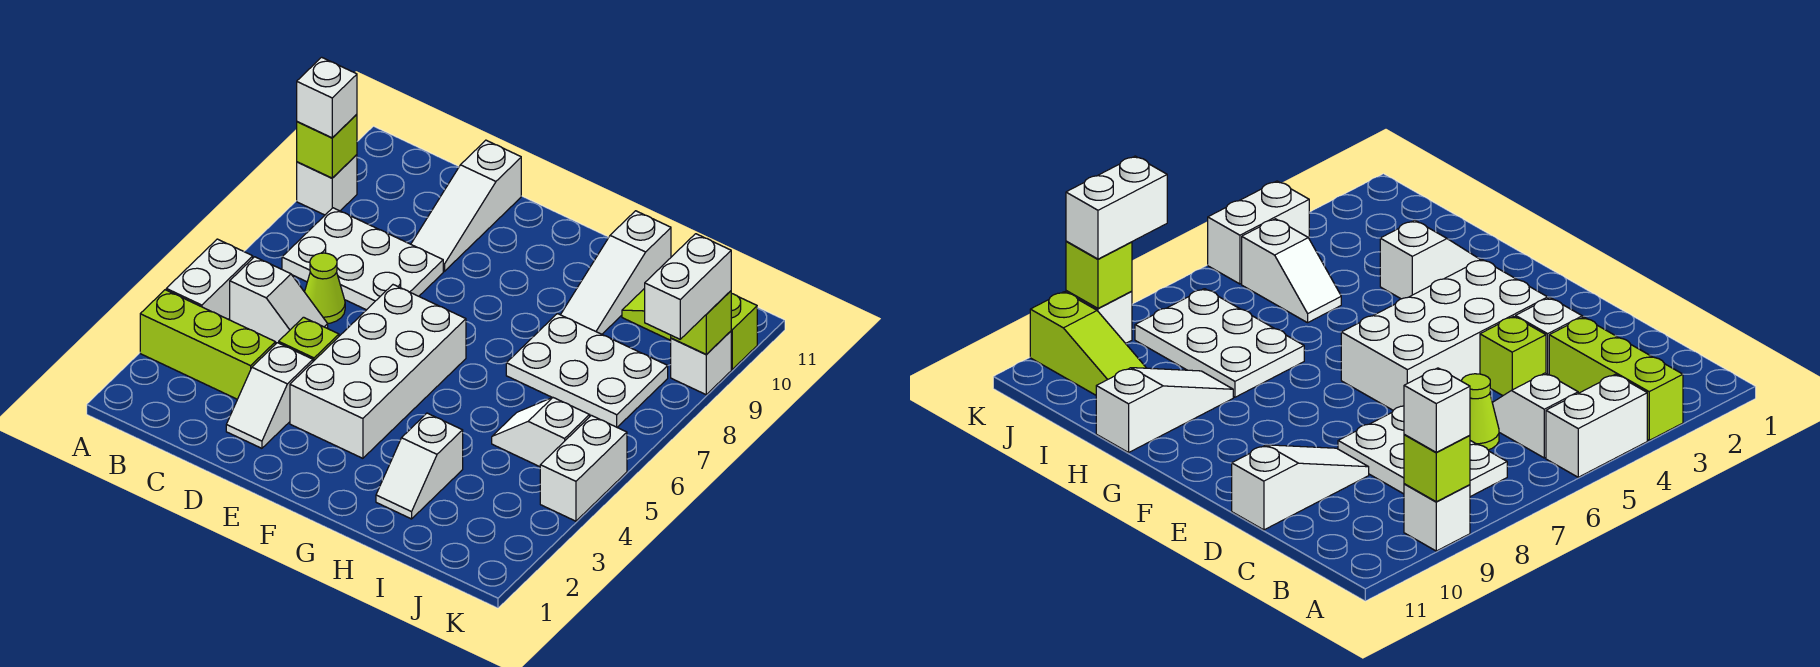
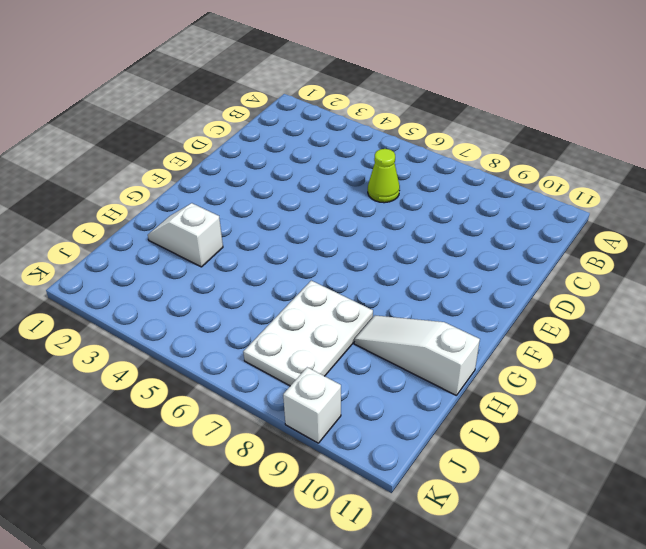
none -> lime 1x3 brick [140,290,275,399]
none -> white 1x2 brick [166,239,253,319]
none -> white 1x1 brick [297,155,357,215]

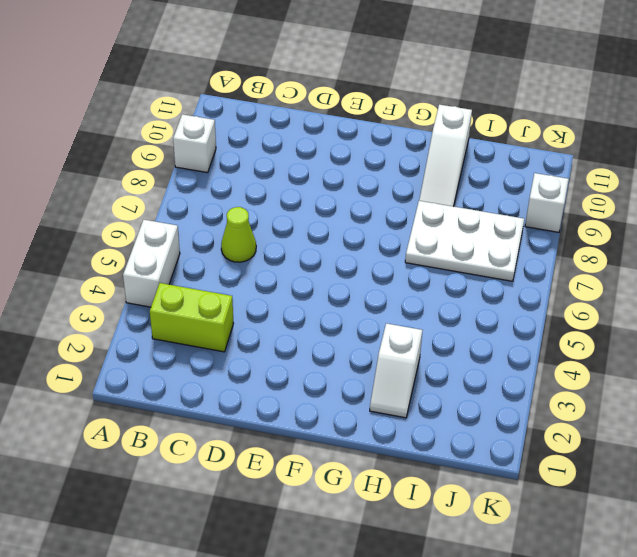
lime 1x2 brick [150,283,233,352] -> lime 1x3 brick [140,290,275,399]
none -> white 1x2 slope [230,257,328,343]
none -> white 2x3 plate [282,208,443,310]
none -> white 1x2 slope [226,343,313,448]

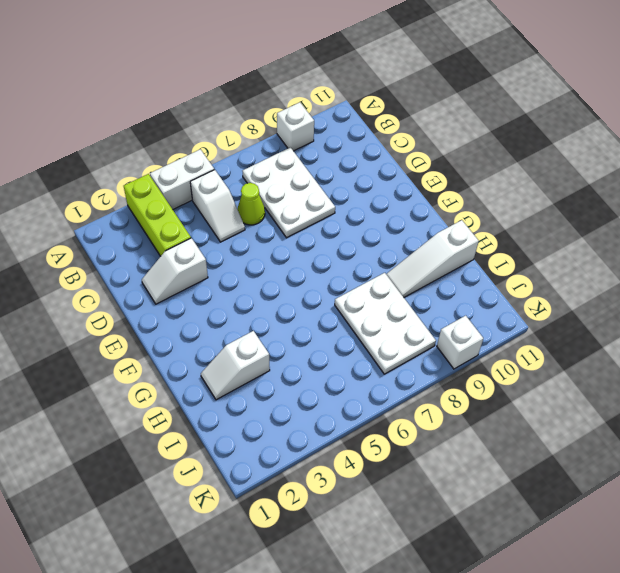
none -> lime 1x1 brick [279,317,339,361]
none -> white 1x3 slope [411,140,521,271]
none -> white 2x4 brick [290,285,466,458]

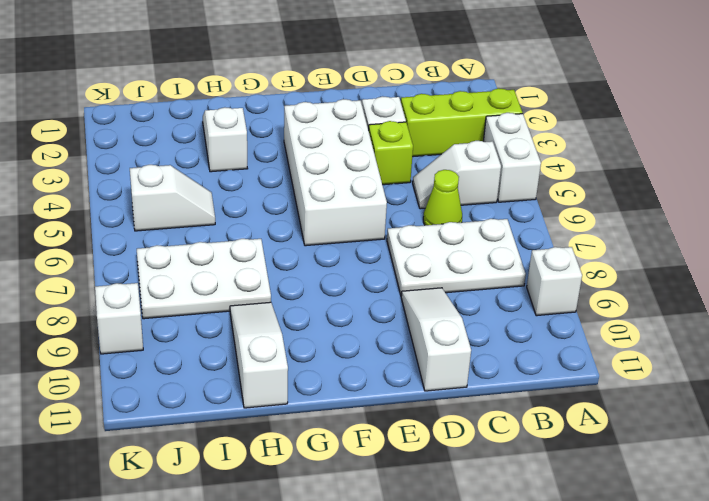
none -> lime 1x3 slope [622,288,757,369]
none -> white 1x2 brick [540,415,627,521]
none -> lime 1x1 brick [297,114,357,178]

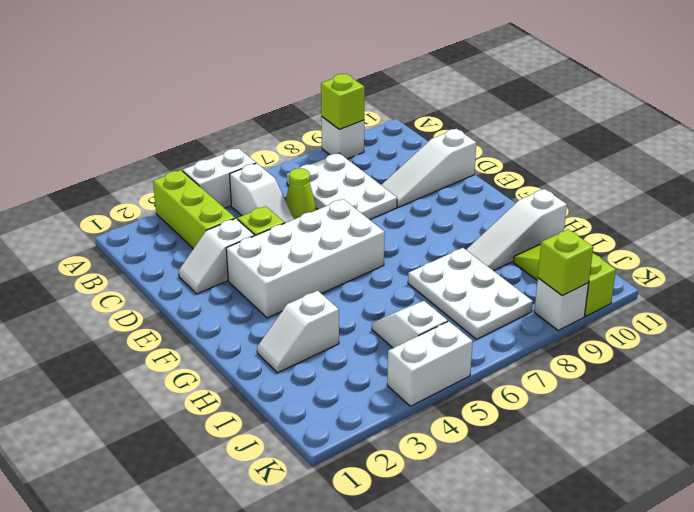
none -> white 1x1 brick [297,57,357,138]
none -> white 1x2 brick [645,234,731,339]

